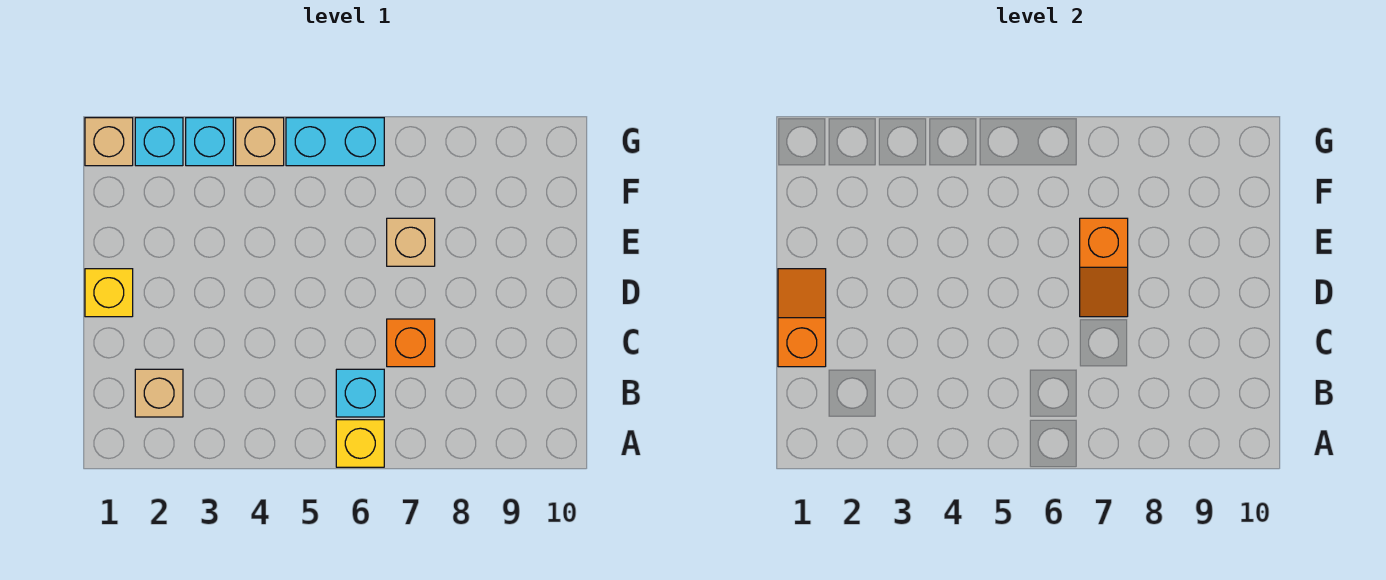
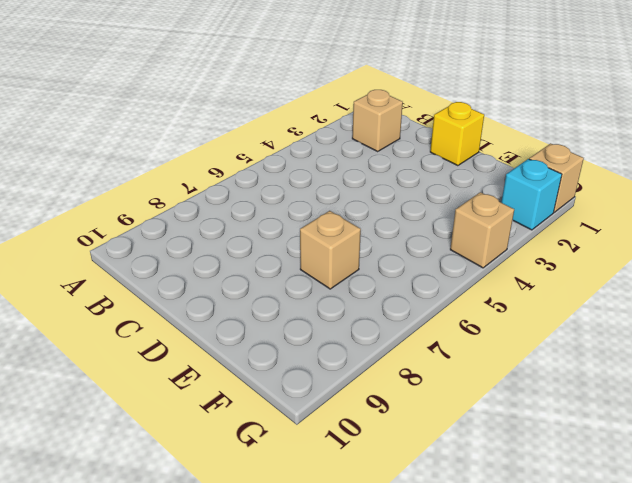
none -> yellow 1x1 brick [336,420,384,467]
none -> cyan 1x1 brick [336,369,384,417]
none -> orange 1x1 brick [387,319,435,367]

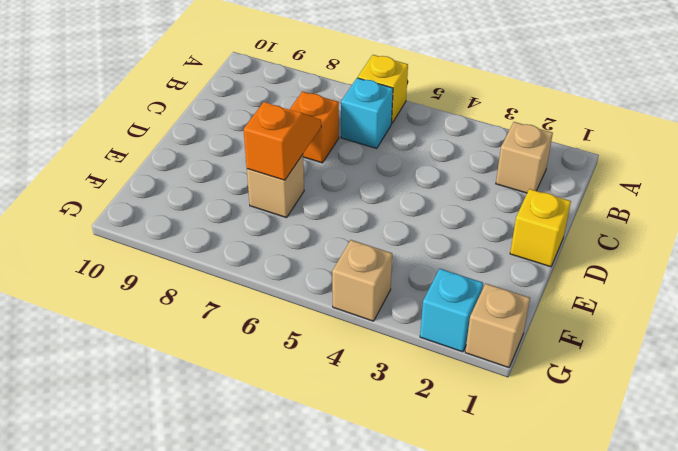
none -> cyan 1x1 brick [186,118,233,166]
none -> cyan 1x2 brick [286,118,384,166]
none -> orange 1x2 slope [778,269,826,367]

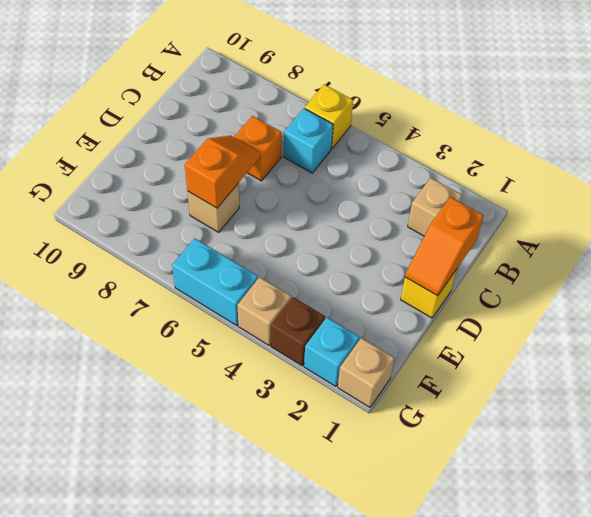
brown 1x1 brick [271,297,325,366] -> cyan 1x1 brick [186,118,233,166]

